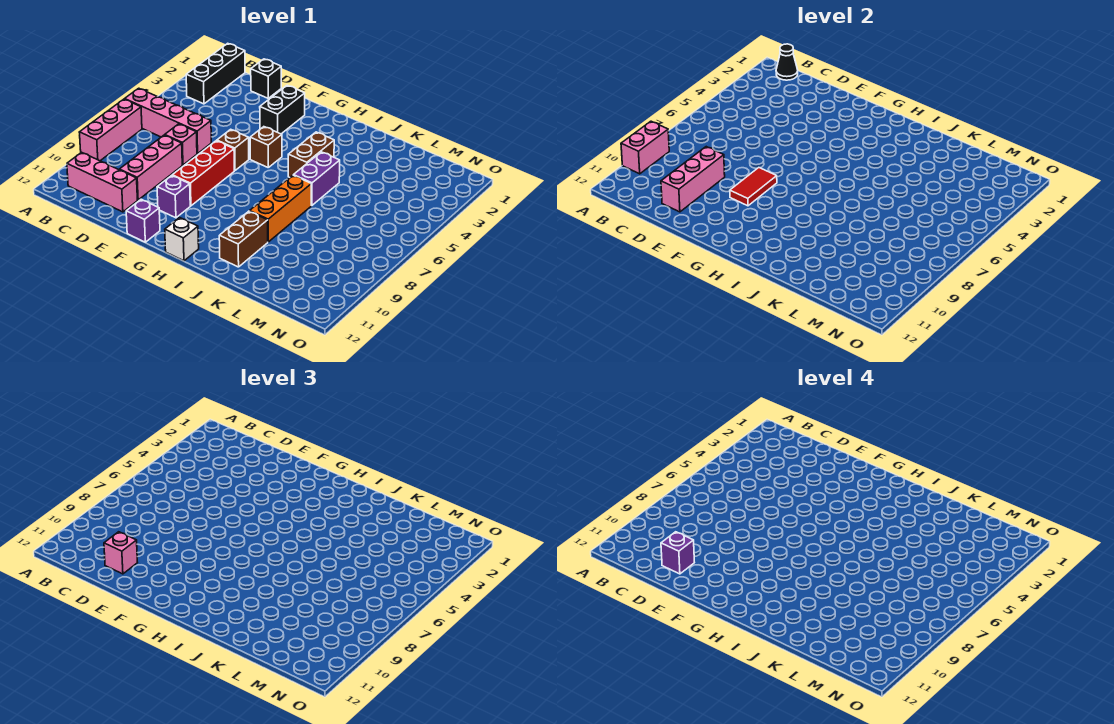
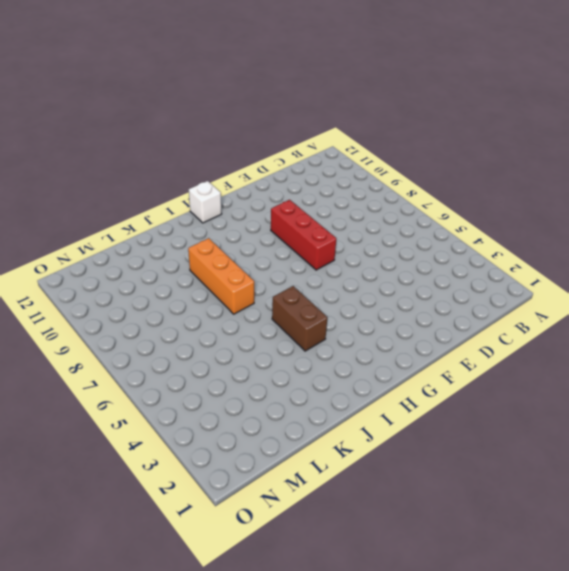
none -> pink 1x4 brick [125,88,211,154]
none -> pink 1x3 brick [79,99,142,161]
none -> black 1x3 brick [186,43,245,104]

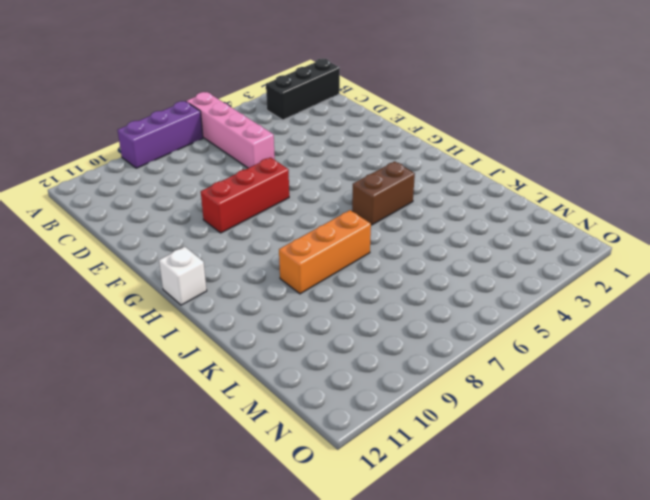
purple 1x3 brick [118,101,203,168] -> pink 1x3 brick [79,99,142,161]
none -> pink 1x3 brick [67,152,137,212]
none -> black 1x1 brick [251,59,281,98]
none -> pink 1x1 brick [165,124,197,165]

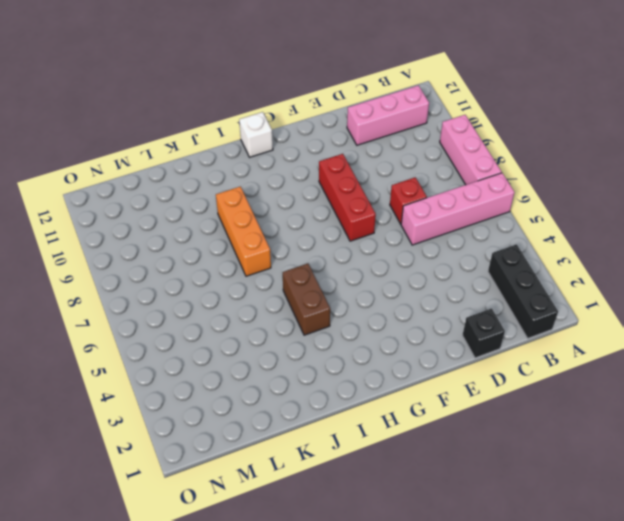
red 1x1 brick [390,177,427,224] -> pink 1x1 brick [165,124,197,165]
none -> pink 1x3 brick [119,135,182,200]
none -> black 1x2 brick [260,85,305,134]
none -> brown 1x1 brick [217,129,249,171]

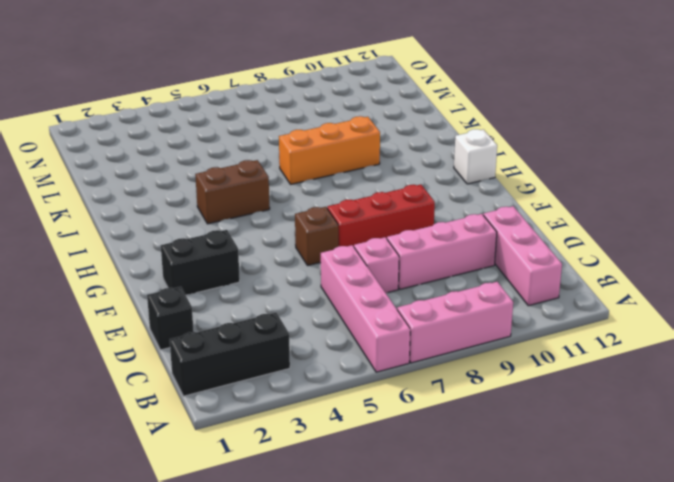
none -> purple 1x1 brick [157,175,190,218]
none -> purple 1x1 brick [126,199,160,242]
none -> brown 1x1 brick [250,127,282,167]

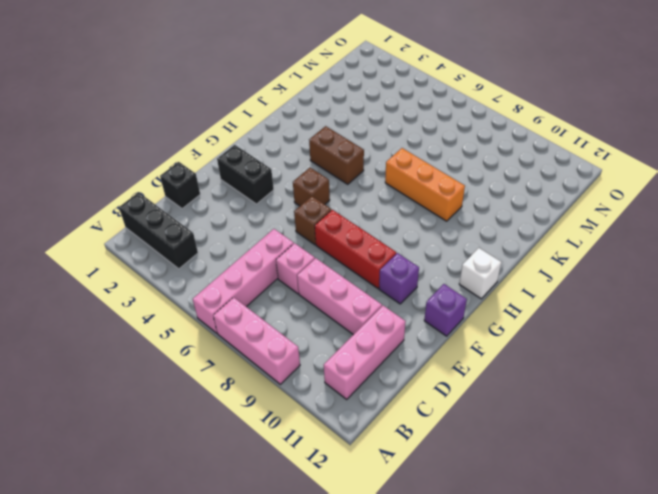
none -> purple 1x2 brick [294,152,340,206]
none -> brown 1x2 brick [219,211,268,267]
none -> pink 1x2 brick [621,121,669,174]

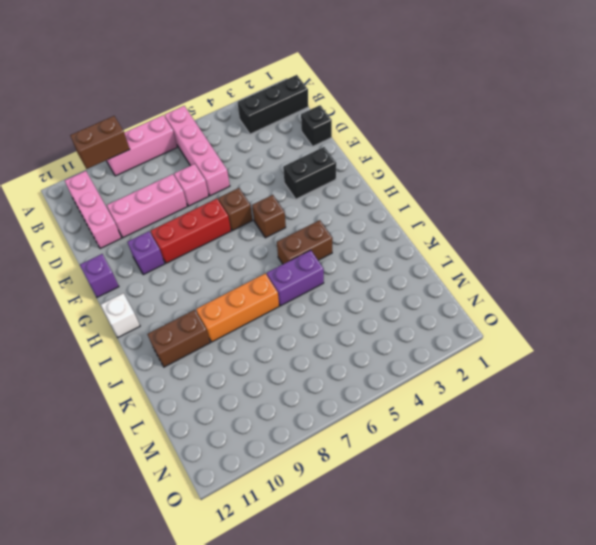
brown 1x2 brick [70,116,130,169] -> pink 1x2 brick [621,121,669,174]
none -> black 1x1 cone [776,44,798,80]
none -> pink 1x3 brick [661,147,725,212]
none -> red 1x2 tile [730,168,777,206]

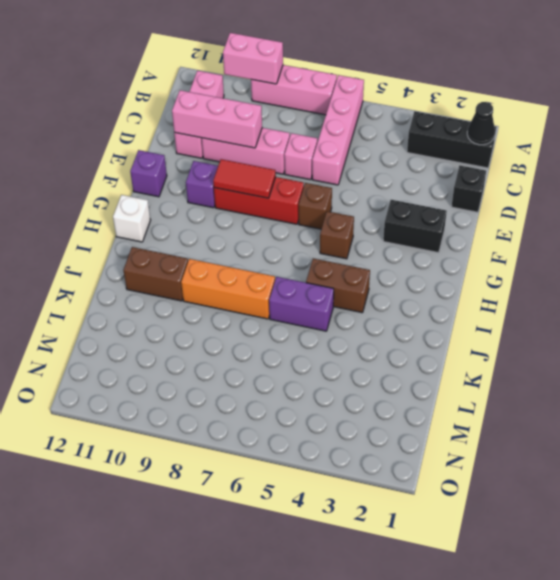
none -> pink 1x1 brick [104,532,137,574]
none -> purple 1x1 brick [661,532,694,574]

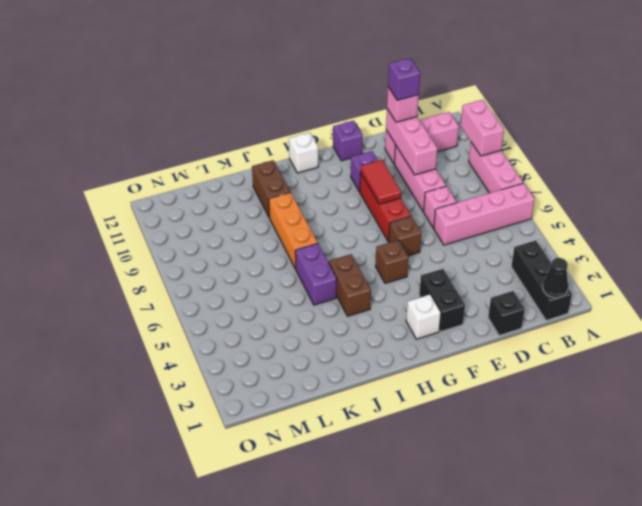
white 1x1 brick [406,294,441,339] -> none

